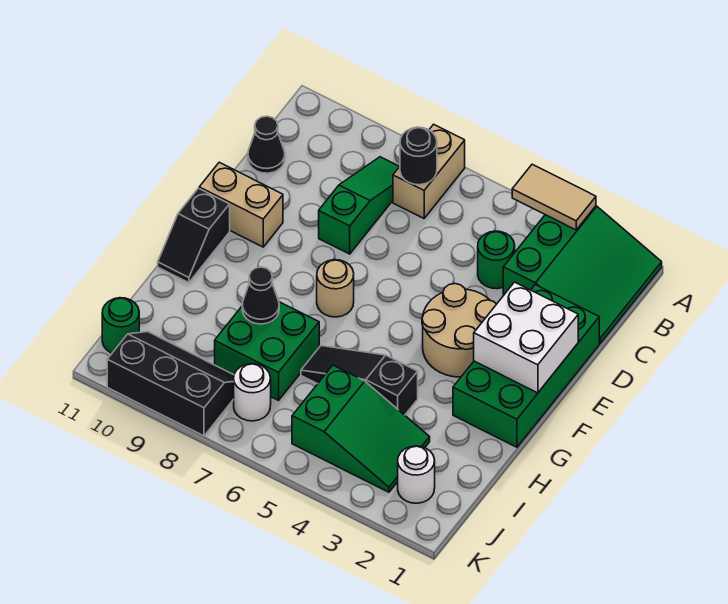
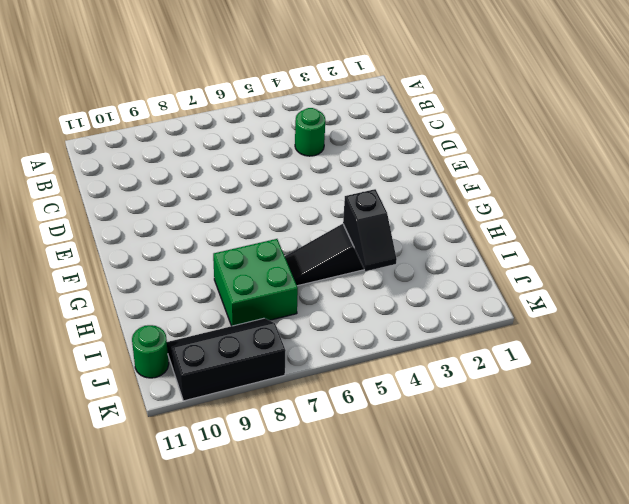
black 1x2 slope [343,189,397,271] -> black 1x2 slope moved to [158,188,230,283]
none -> green 3x3 slope [503,206,662,343]
none -> tan 1x2 brick [393,124,465,218]
none -> green 1x3 slope [319,157,400,254]

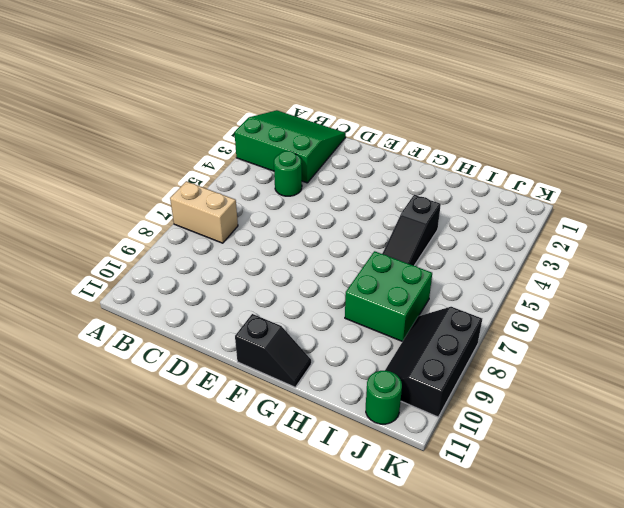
none -> green 1x3 slope [319,157,400,254]
none -> black 1x1 cone [248,116,285,173]
none -> green 2x4 brick [453,285,599,447]

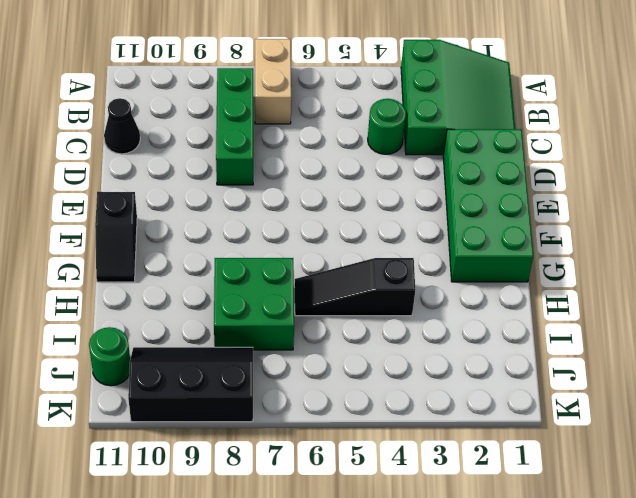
green 1x3 brick [216,68,253,185] -> green 1x3 slope [319,157,400,254]
none -> tan 2x2 round brick [422,284,496,377]
none -> tan 1x2 brick [199,162,283,247]
none -> tan 1x1 round brick [317,260,354,317]

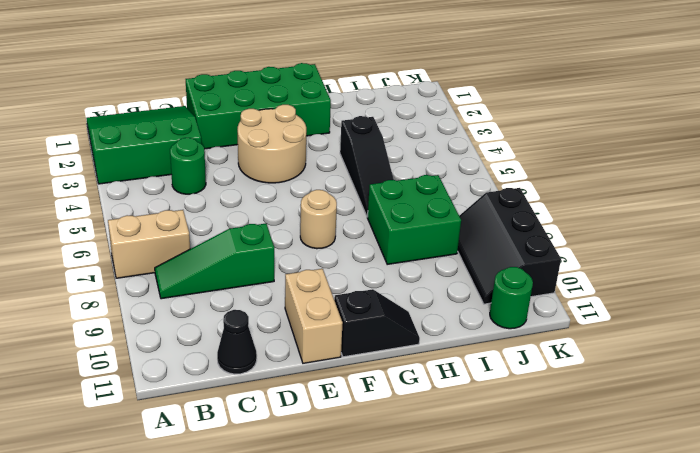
none -> green 2x3 slope [292,365,430,492]
none -> white 1x1 round brick [398,446,435,503]
none -> white 1x1 round brick [234,364,271,421]

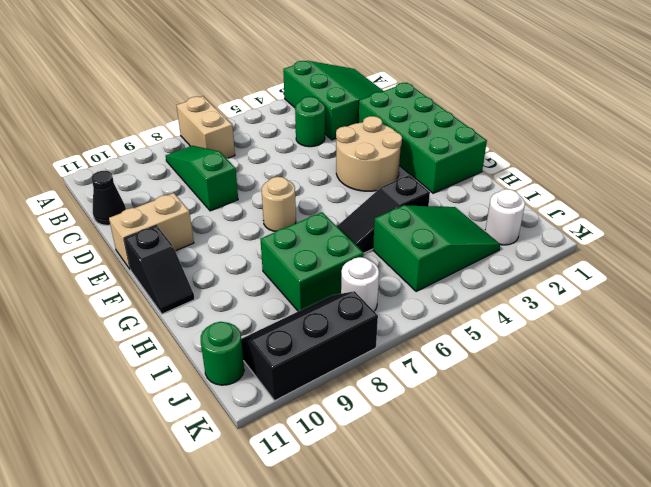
none -> tan 1x2 tile [512,164,596,230]
none -> black 1x1 round brick [400,127,437,185]
none -> white 2x2 brick [474,282,578,393]

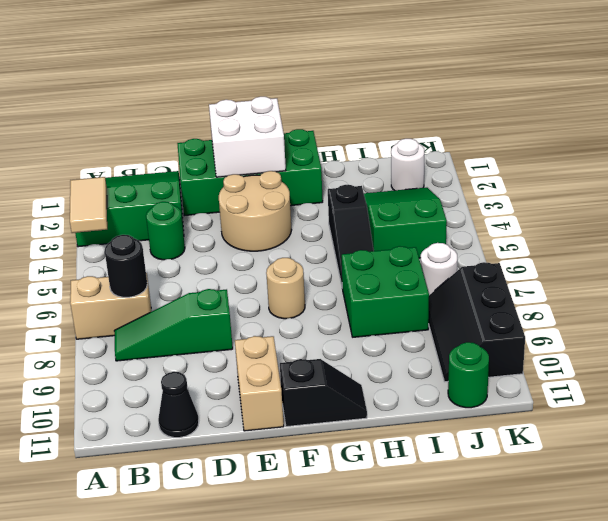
none -> black 1x1 cone [242,267,279,324]

